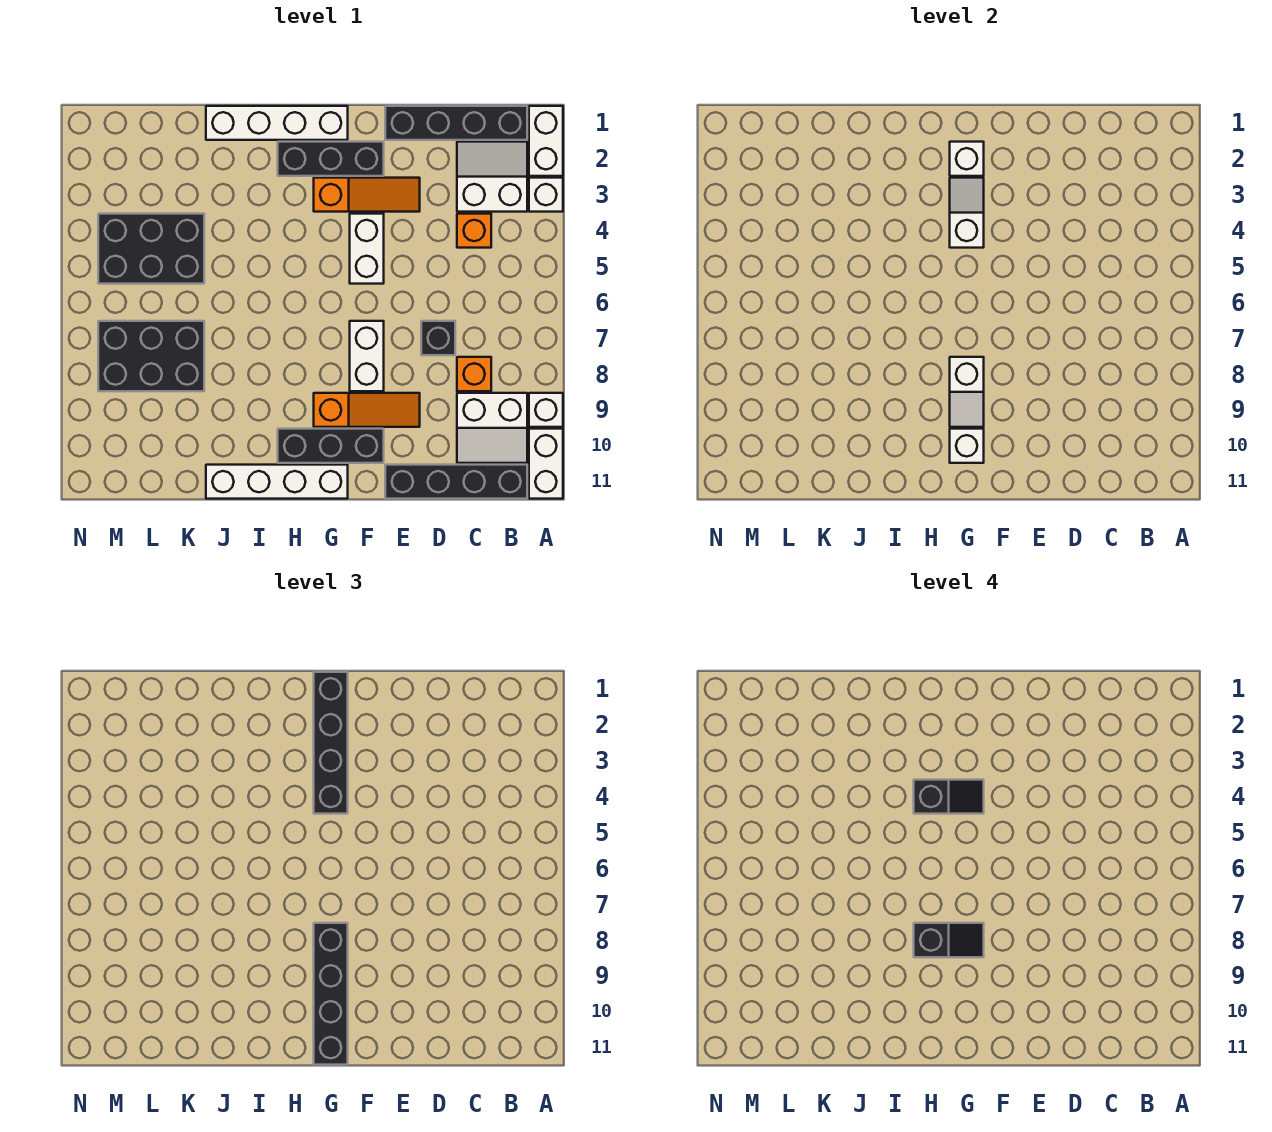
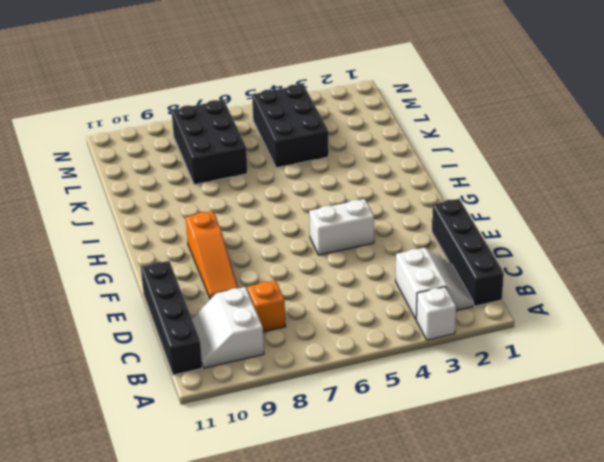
none -> white 1x2 brick [529,106,563,176]
none -> white 1x1 brick [529,393,563,427]
none -> white 1x2 brick [529,429,563,499]

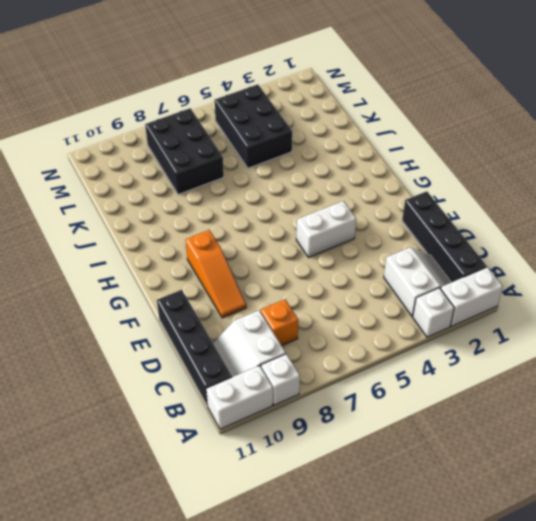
none -> orange 1x1 brick [457,214,491,248]
none -> black 1x1 brick [421,321,455,355]
none -> orange 1x3 slope [314,178,420,212]

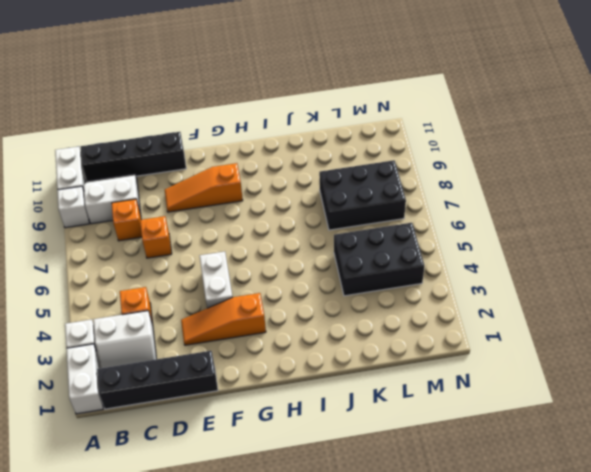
orange 1x1 brick [140,216,172,258] -> black 1x1 brick [421,321,455,355]
none -> black 1x3 brick [278,142,384,176]
none -> white 1x2 brick [350,321,384,391]
none -> black 1x3 brick [278,429,384,463]

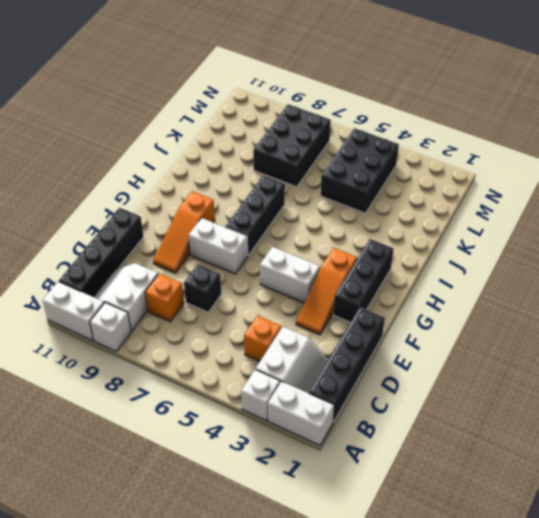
black 1x3 brick [225,175,285,255] -> black 1x3 brick moved to [278,429,384,463]
none -> white 1x4 brick [206,106,348,140]
none -> white 1x4 brick [206,465,348,499]
none -> white 1x1 brick [950,142,984,176]

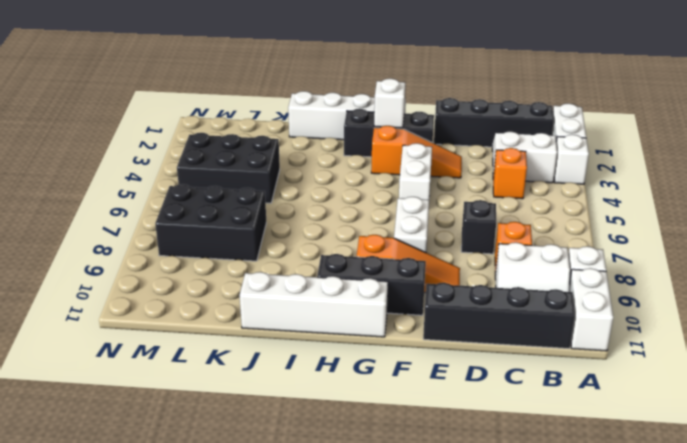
none -> white 1x2 slope [950,178,984,248]
none -> white 1x2 slope [950,357,984,427]
none -> white 1x1 brick [950,429,984,463]

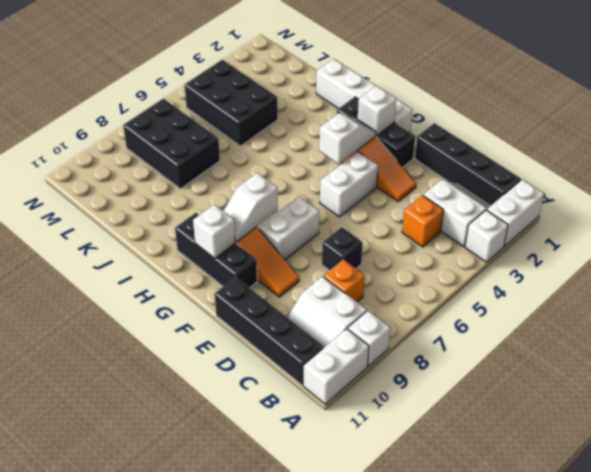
none -> white 1x4 brick [206,465,348,499]
none -> black 1x4 brick [314,672,348,814]
none -> black 1x4 brick [314,923,348,1065]

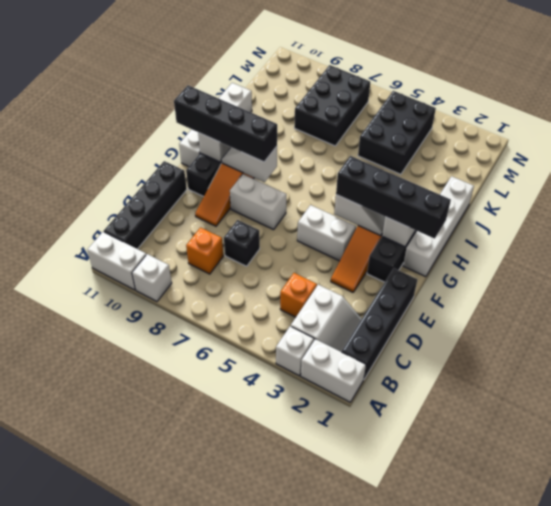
none -> white 2x2 slope [457,393,527,463]
none -> black 1x2 slope [914,780,984,814]
none -> black 1x2 slope [914,923,984,957]

